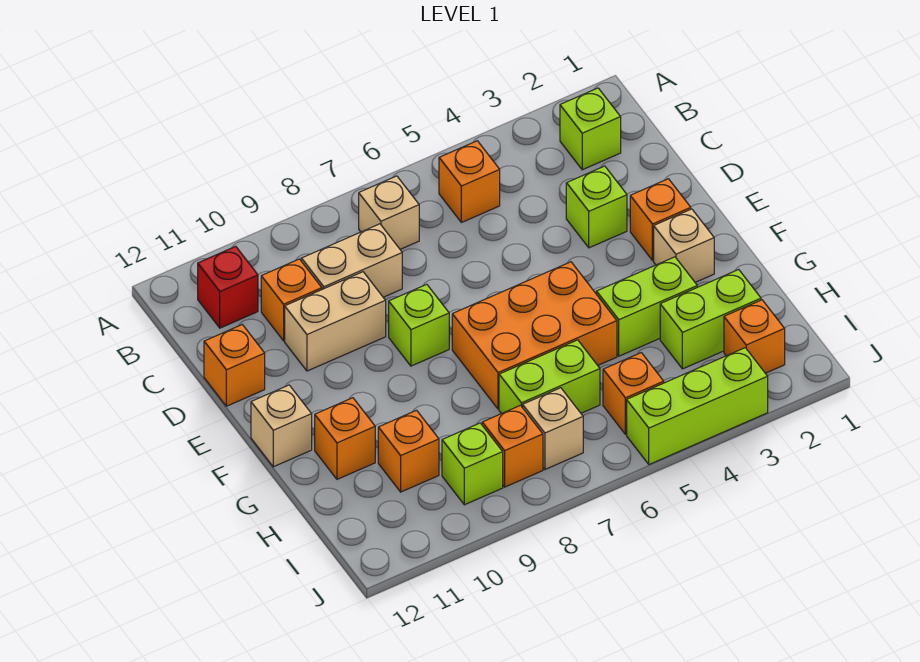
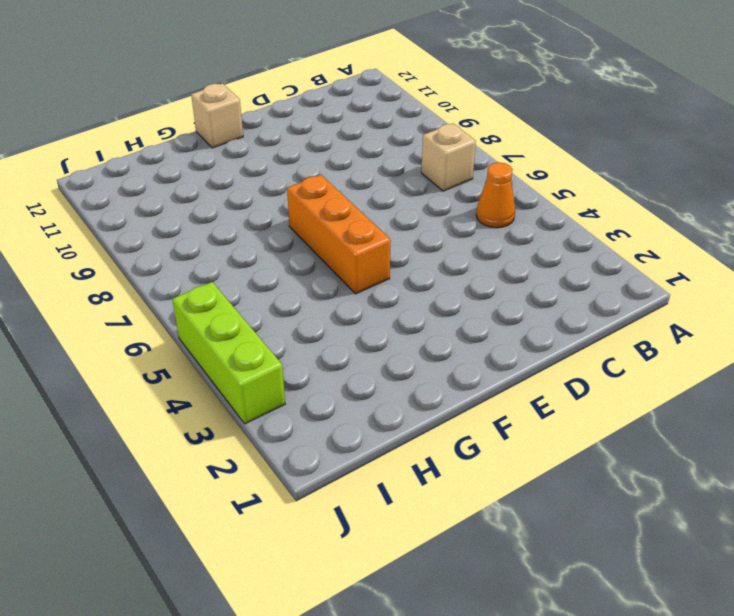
orange 1x1 cone [476,162,515,228] -> orange 1x1 brick [439,141,500,223]
orange 1x3 brick [287,175,391,294] -> orange 2x3 brick [452,262,617,409]
none -> lime 1x1 brick [560,88,621,170]
none -> red 1x1 brick [198,246,258,328]
none -> tan 1x2 brick [301,224,402,297]

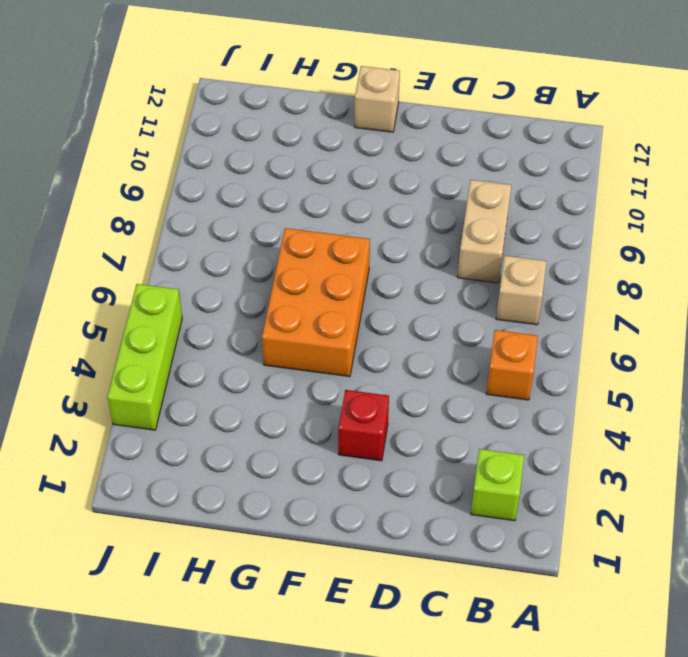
red 1x1 brick [338,390,389,461] -> red 1x1 brick moved to [198,246,258,328]
none -> orange 1x1 brick [261,259,322,341]
none -> lime 1x1 brick [566,166,627,248]
none -> tan 1x2 brick [285,272,386,371]

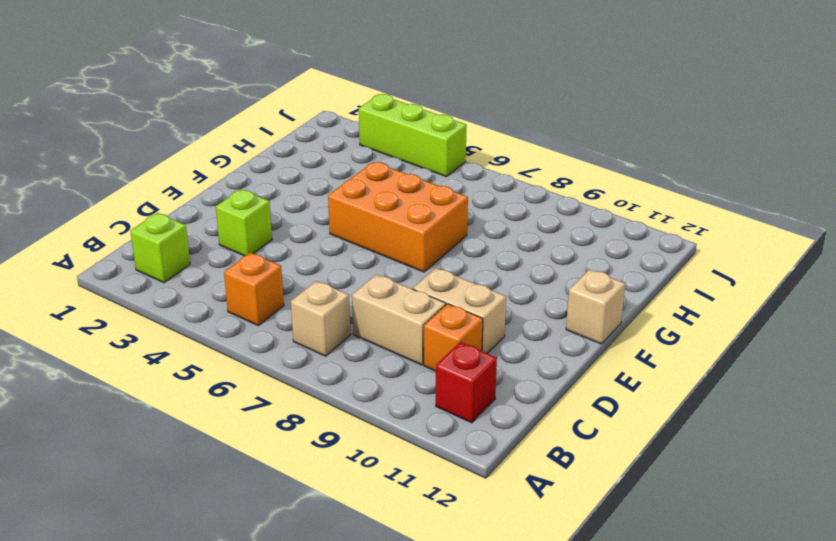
none -> orange 1x1 brick [204,325,265,406]
none -> orange 1x1 brick [630,179,691,261]
none -> lime 1x1 brick [389,284,449,366]

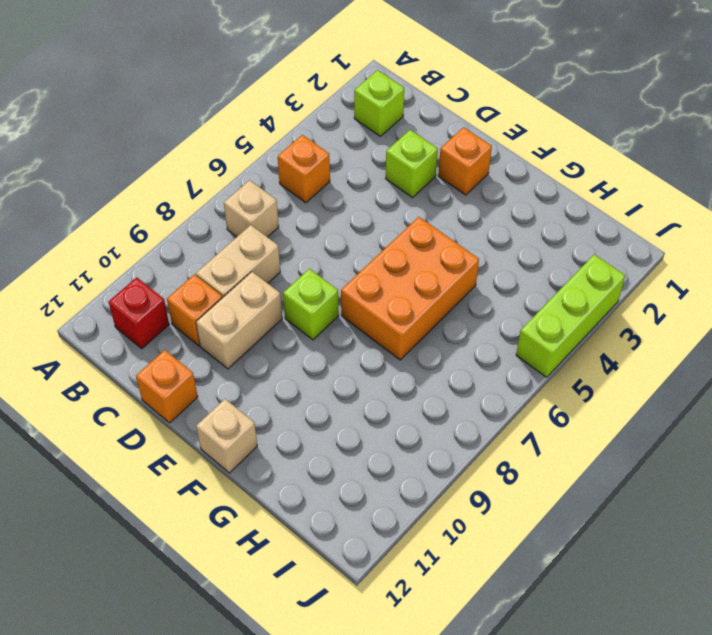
none -> tan 1x1 brick [654,209,714,282]
none -> lime 1x2 brick [596,257,697,356]
none -> orange 1x1 brick [315,398,375,479]

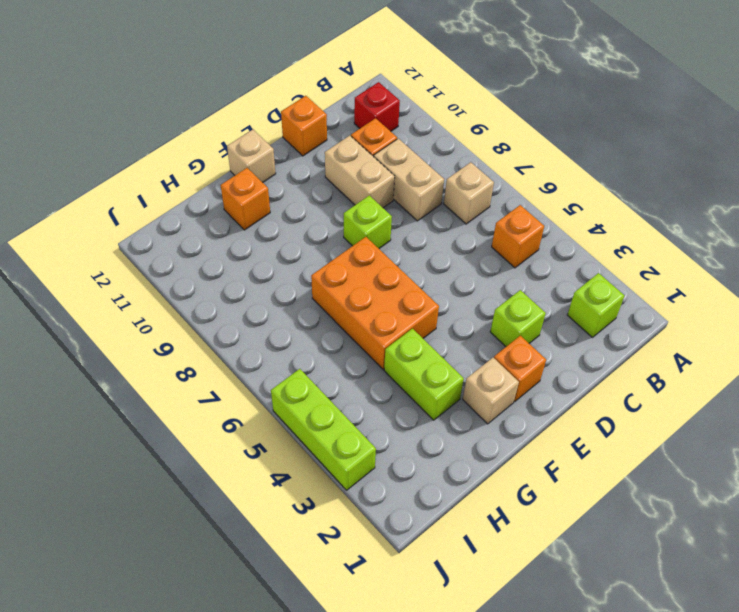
none -> lime 1x2 brick [660,270,761,369]
none -> lime 1x2 brick [499,340,600,414]
none -> orange 1x1 brick [378,410,439,492]

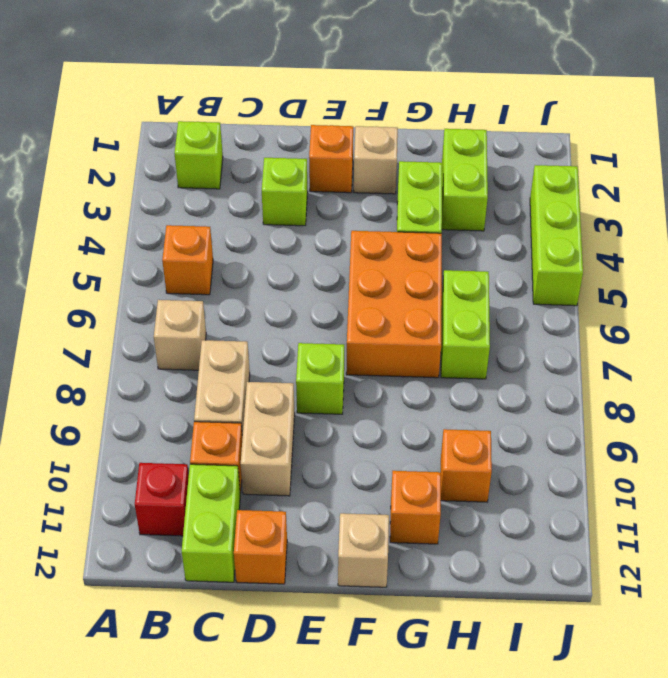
lime 1x2 brick [182,464,240,582] -> none
none -> orange 1x1 brick [724,300,785,373]
none -> orange 1x1 brick [603,353,664,434]
none -> tan 1x1 brick [523,388,583,469]

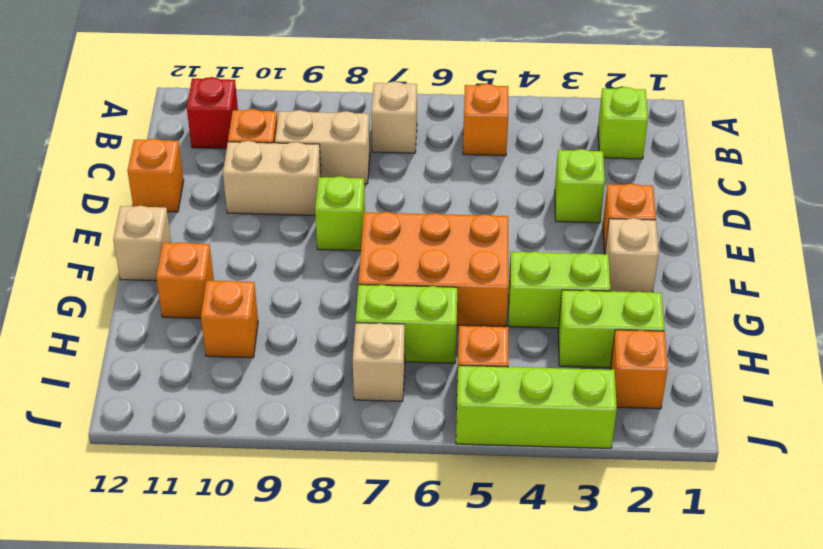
none -> orange 1x1 brick [482,405,543,487]
none -> lime 1x1 brick [442,423,503,505]

